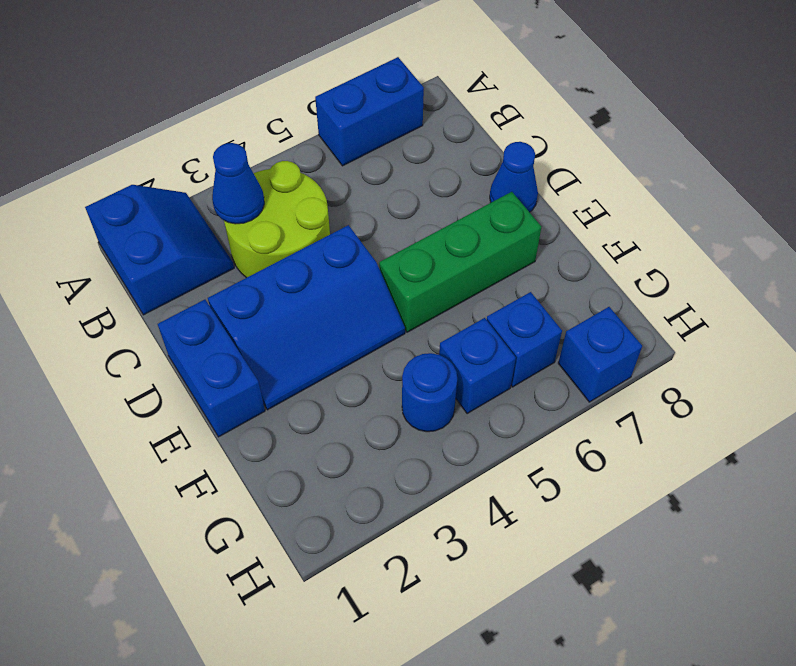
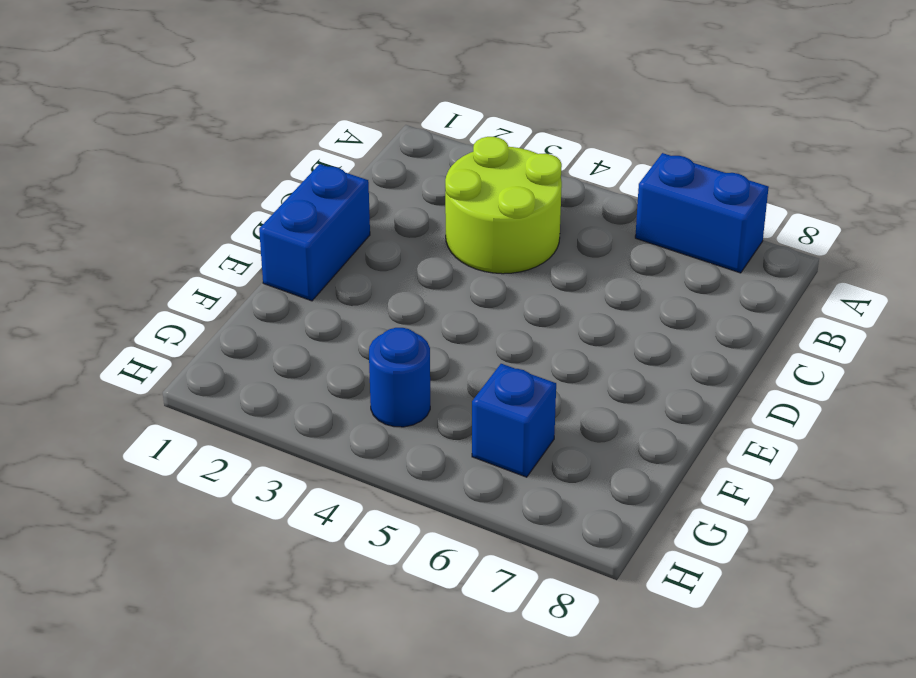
none -> blue 2x2 slope [85,185,234,315]
none -> blue 2x3 slope [208,225,405,410]
none -> blue 1x1 cone [490,142,538,212]

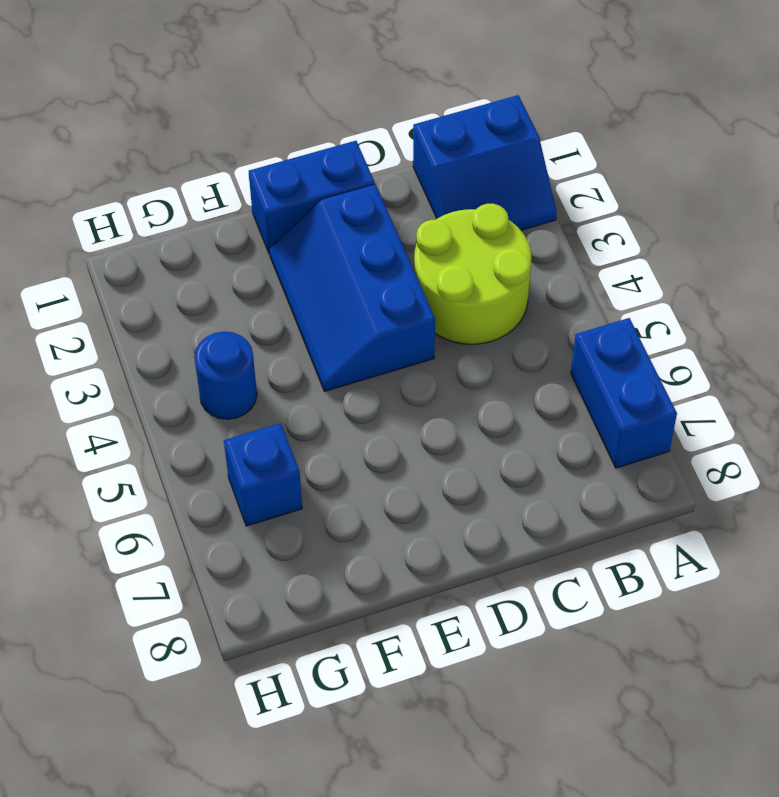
none -> blue 1x1 cone [490,142,538,212]
none -> green 1x3 brick [379,192,542,332]
none -> blue 1x1 brick [439,318,516,414]

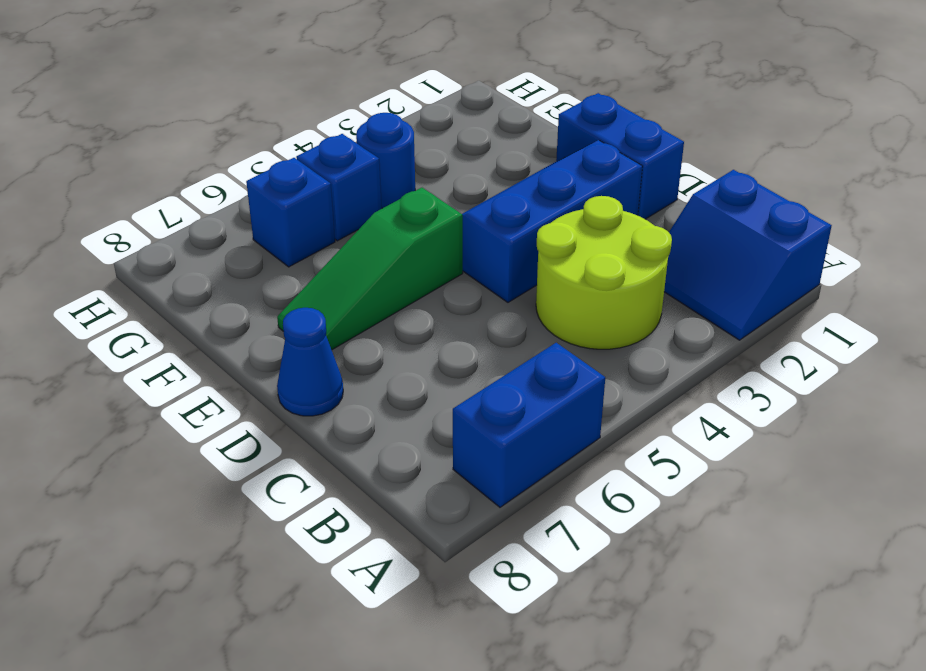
green 1x3 slope [277,188,463,350] -> green 1x3 brick [379,192,542,332]
none -> blue 1x1 brick [558,307,642,402]
none -> blue 1x1 cone [212,143,264,224]

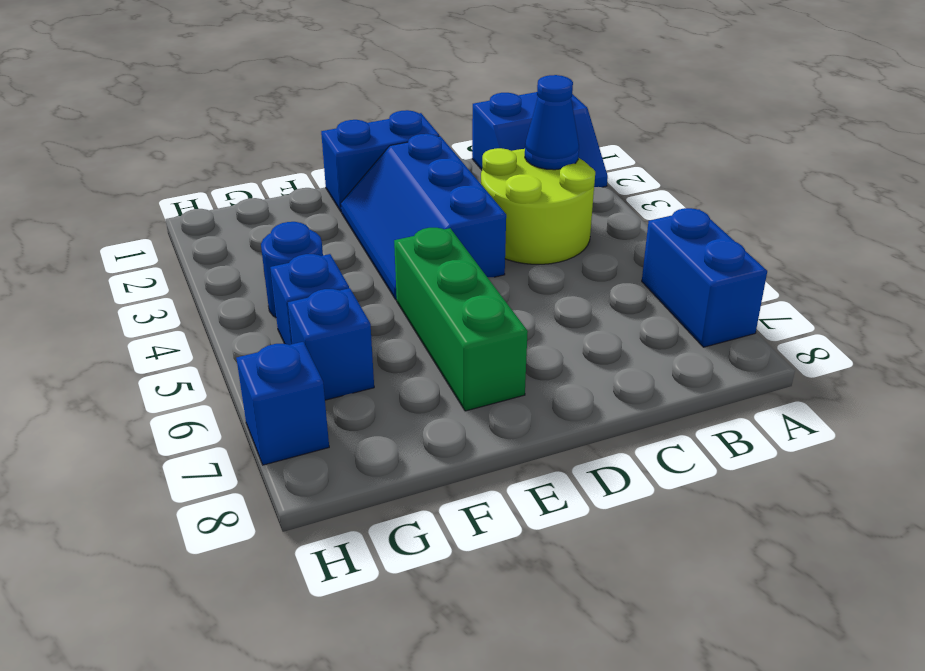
none -> blue 1x1 cone [490,142,538,212]

